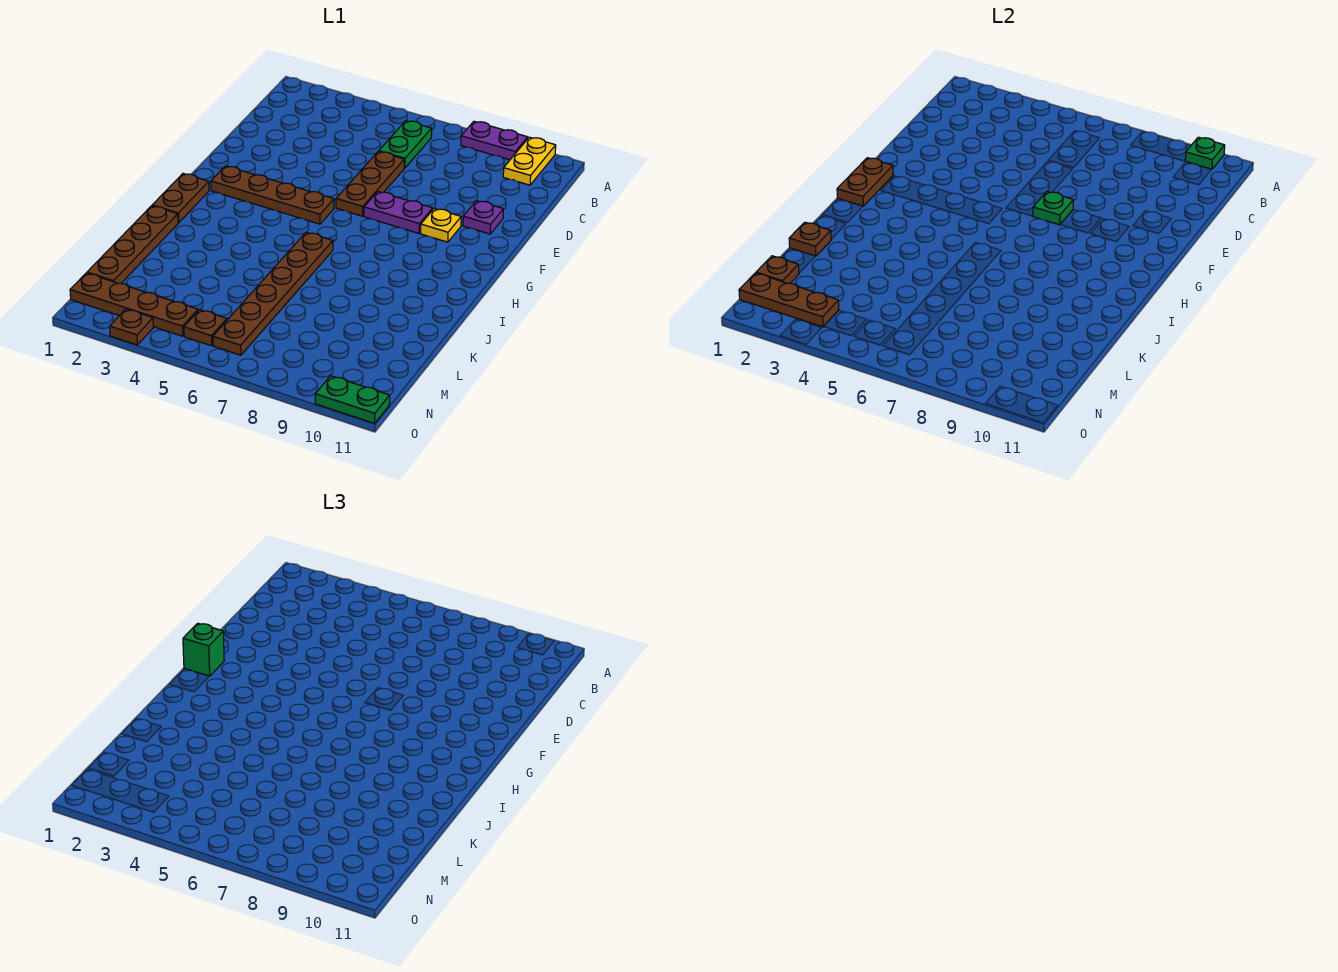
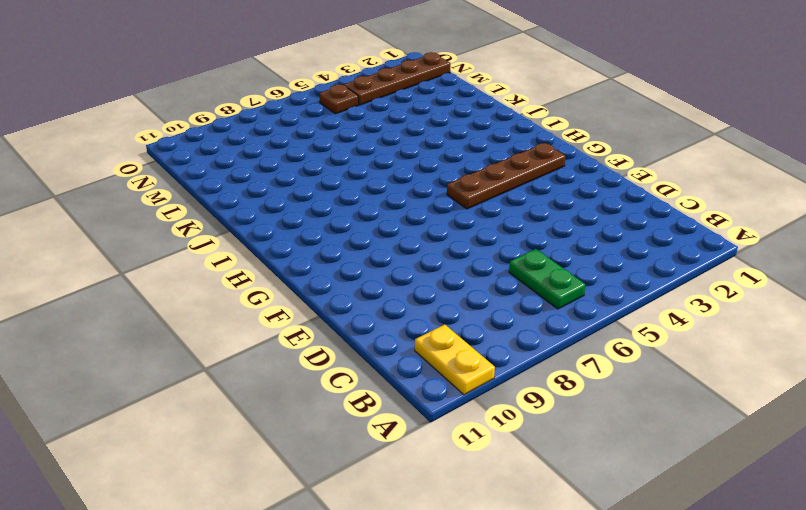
none -> purple 1x2 plate [461,121,528,160]
none -> brown 1x3 plate [336,151,404,216]
none -> purple 1x1 plate [463,201,504,234]

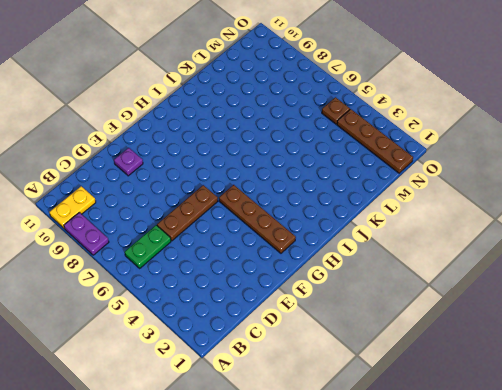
none -> purple 1x2 plate [364,192,433,233]
none -> yellow 1x1 plate [421,208,461,242]
none -> brown 1x2 plate [152,174,209,223]

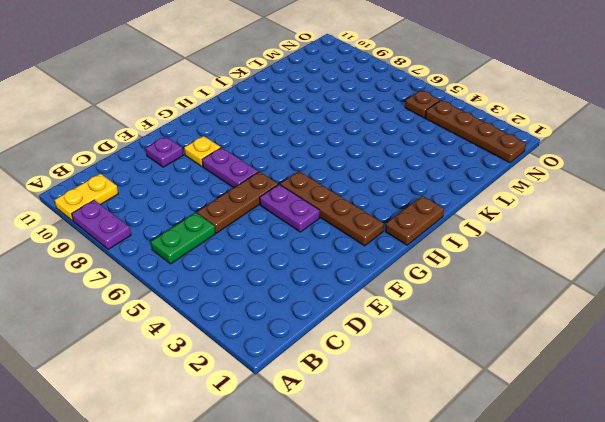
purple 1x2 plate [260,184,320,232] -> none
none -> brown 1x6 plate [213,232,333,355]
none -> brown 1x4 plate [87,206,178,283]
none -> brown 1x1 plate [110,309,153,345]

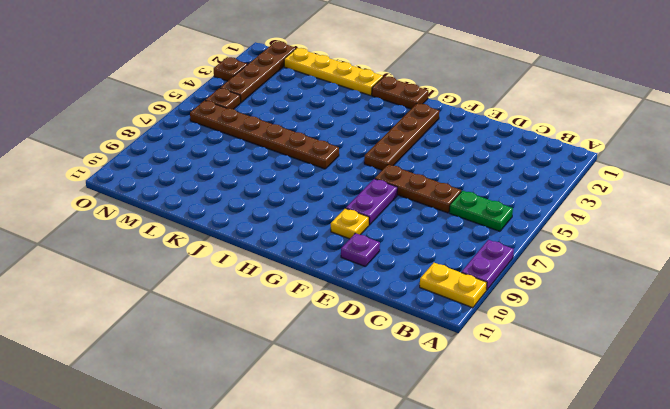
yellow 1x4 plate [284,48,383,96] -> brown 1x4 plate [87,206,178,283]
none -> green 1x2 plate [315,376,390,423]
none -> green 1x1 plate [1185,137,1225,169]
none -> green 1x1 plate [1033,192,1073,225]

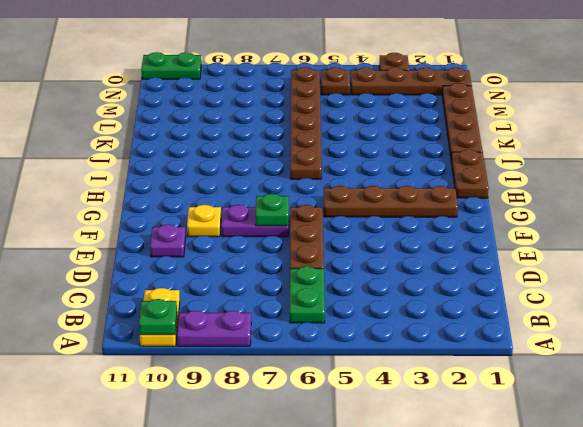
none -> brown 1x2 plate [837,158,893,206]
none -> brown 1x1 plate [789,222,831,256]
none -> brown 1x1 plate [756,256,799,283]

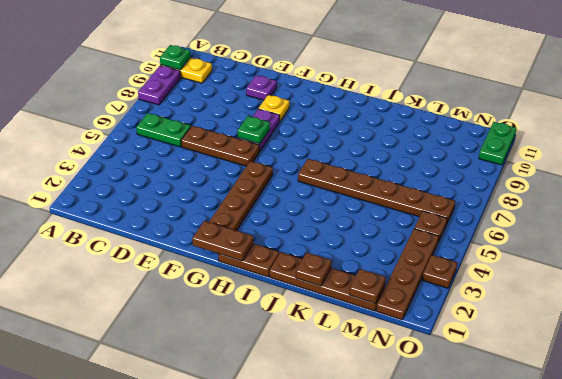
none -> brown 1x3 plate [739,273,839,327]
none -> green 1x1 brick [183,623,224,676]

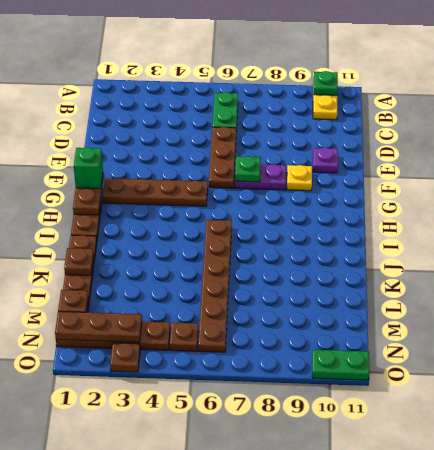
none -> purple 1x2 plate [461,121,528,160]

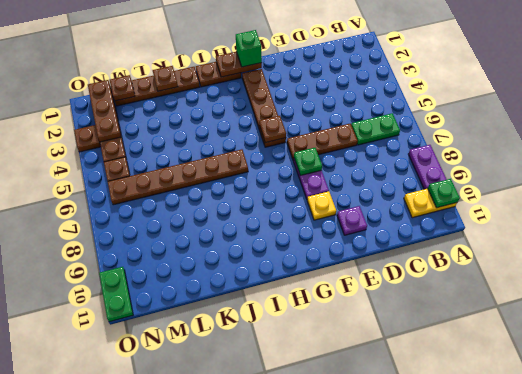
brown 1x1 plate [259,116,286,143] -> none

